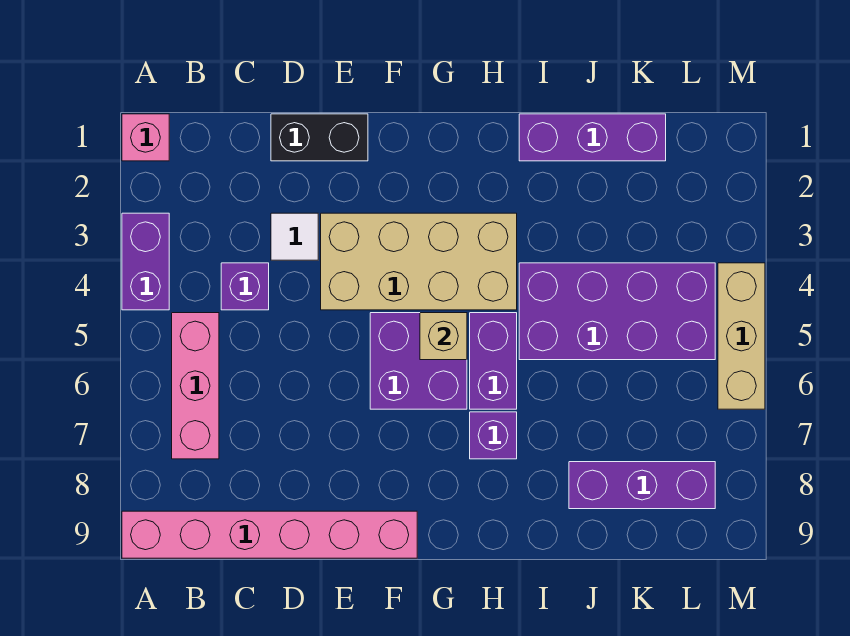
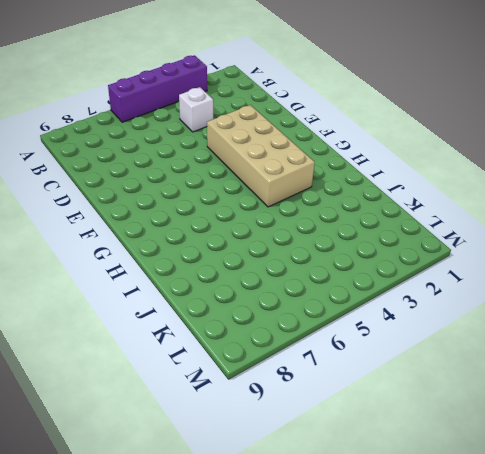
purple 1x4 brick [108,55,207,122] -> purple 1x2 brick [122,213,169,310]
white 1x1 brick [179,87,213,132] -> purple 1x1 brick [221,263,269,310]
none -> pink 1x1 brick [122,114,169,161]
none -> pink 1x6 brick [122,511,417,558]
none -> pink 1x3 brick [172,313,219,459]

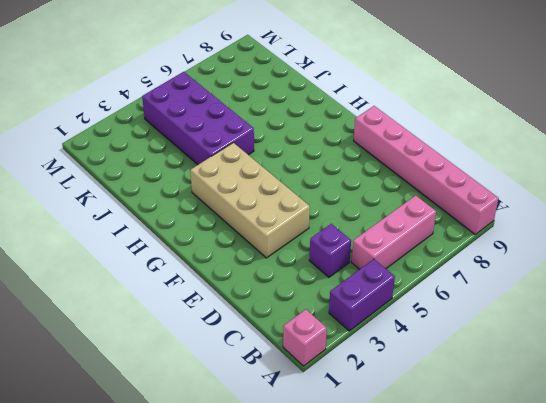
none -> black 1x2 brick [271,114,368,161]
none -> white 1x1 tile [271,213,318,260]
none -> purple 2x2 brick [370,313,467,409]

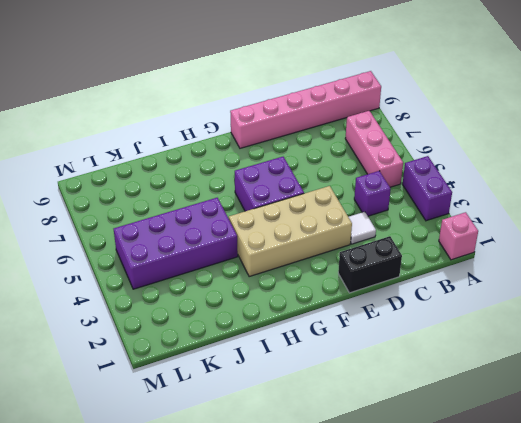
none -> purple 1x2 brick [470,313,517,409]
none -> purple 1x1 brick [470,412,517,459]
none -> purple 1x3 brick [519,114,666,161]

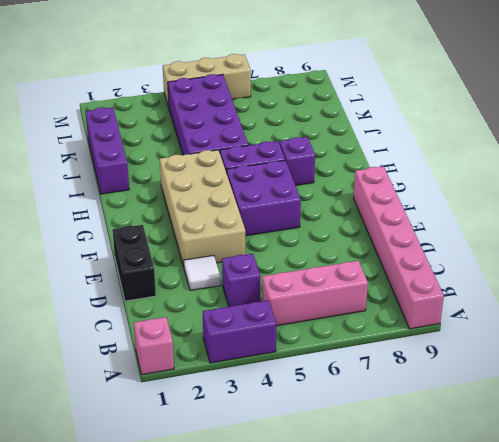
none -> purple 1x3 brick [569,462,715,509]
none -> tan 1x1 brick [420,313,467,360]

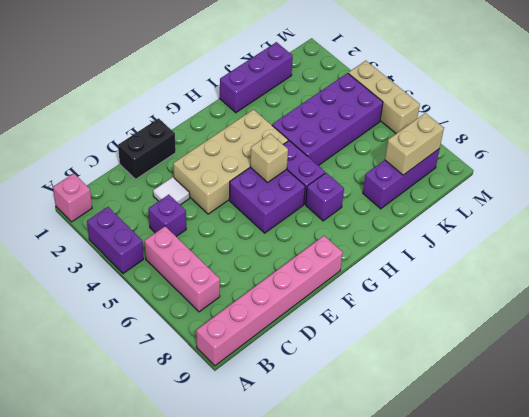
tan 1x2 brick [385,113,444,175] -> none

